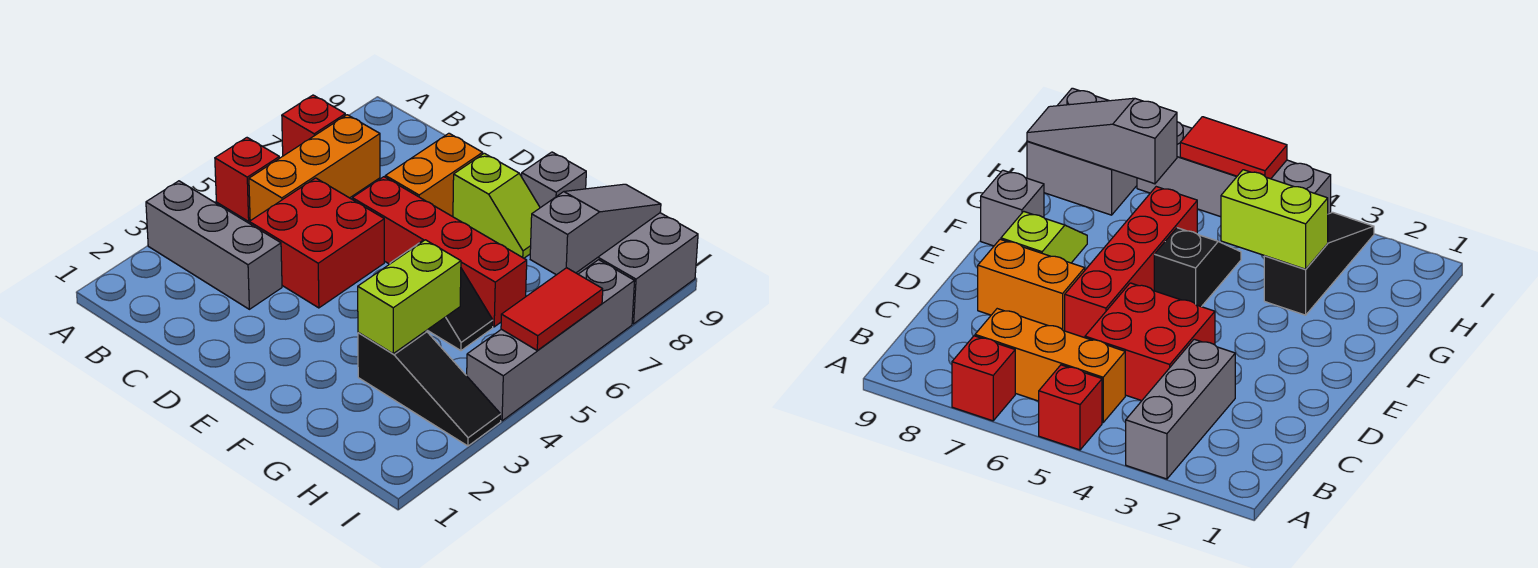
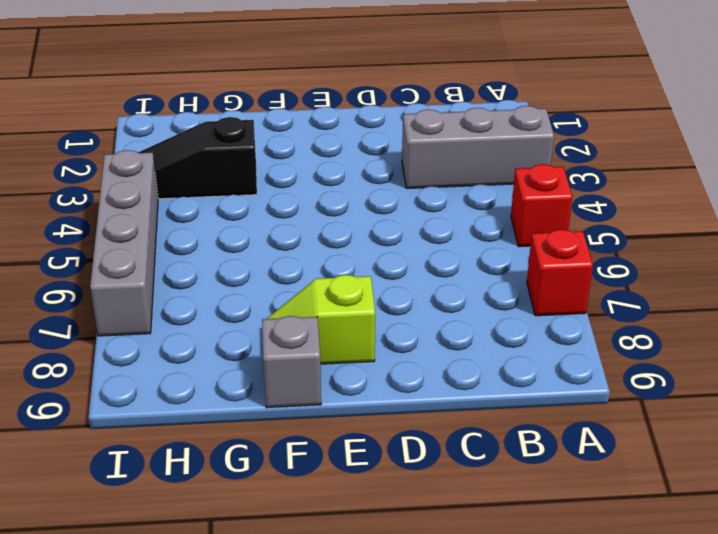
none -> orange 1x3 brick [249,115,380,221]
none -> red 2x2 brick [249,178,384,308]
none -> red 1x4 brick [352,177,527,327]

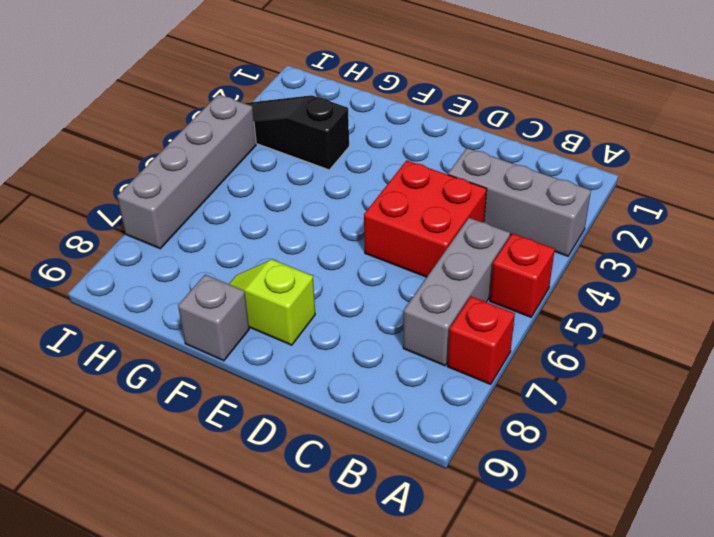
grey 1x3 brick [403,218,510,366] -> orange 1x3 brick [249,115,380,221]
none -> red 1x4 brick [352,177,527,327]
none -> orange 1x2 brick [385,133,483,217]
none -> black 1x2 slope [390,241,493,351]

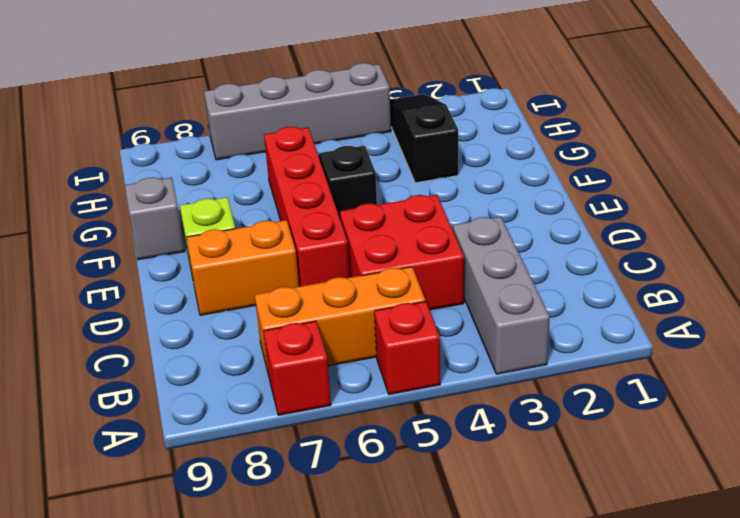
none -> grey 2x2 brick [577,213,698,324]
none -> lime 1x2 brick [358,240,461,354]
none -> grey 1x3 slope [530,184,661,275]

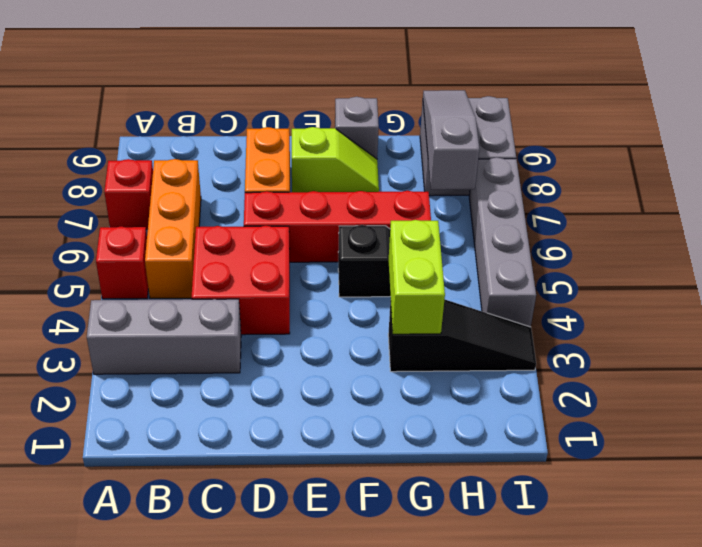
none -> red 1x2 tile [501,268,603,351]

